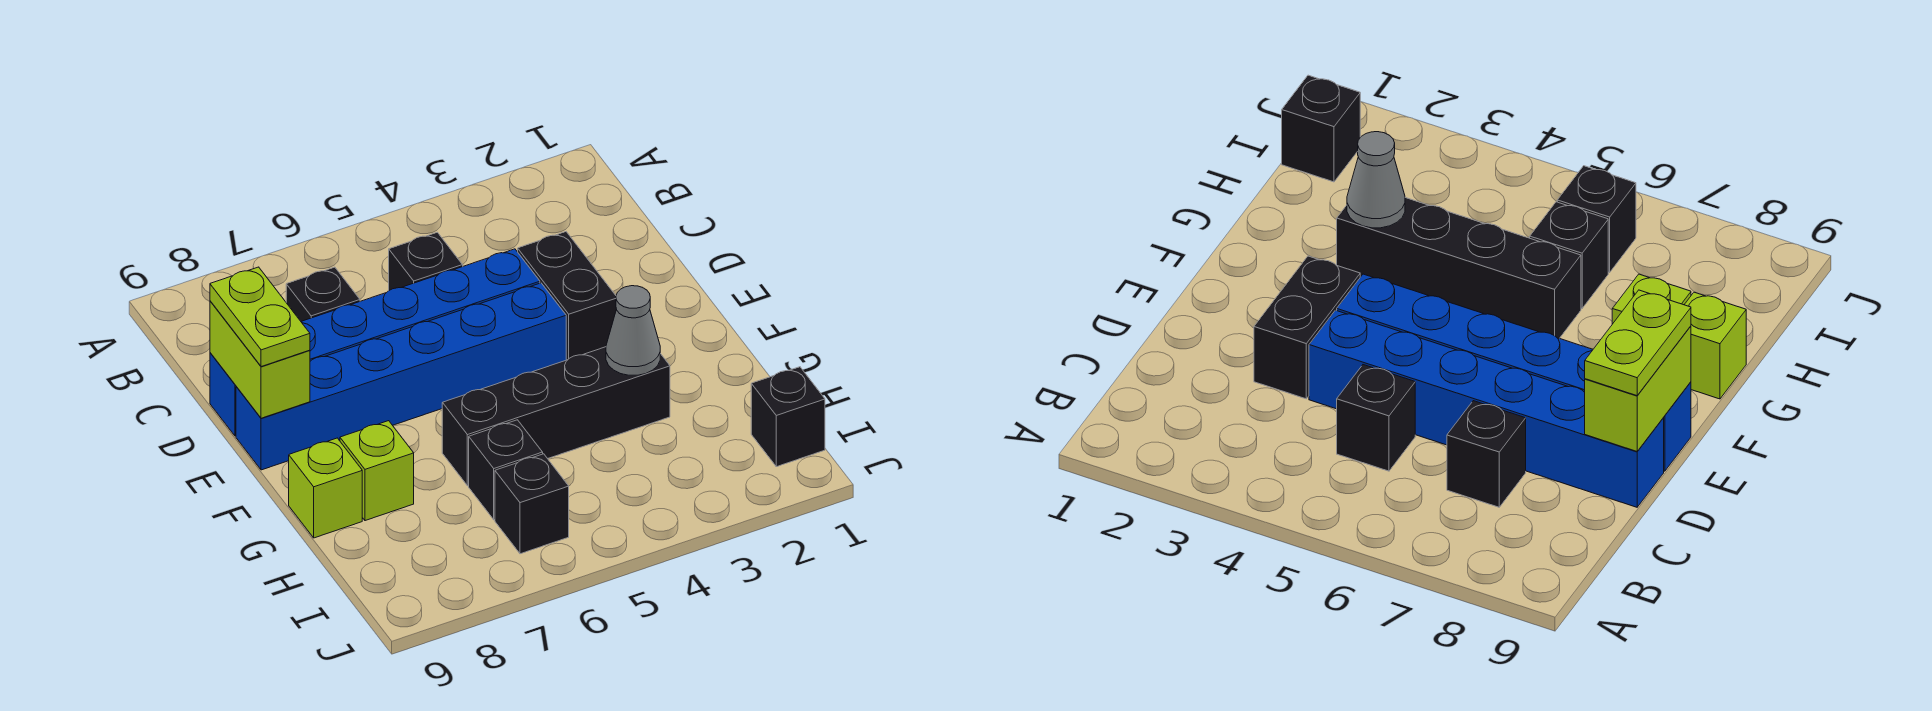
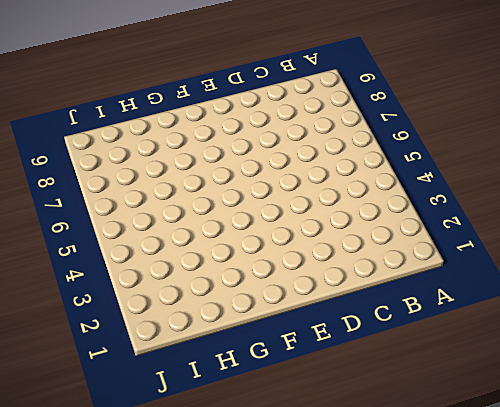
none -> black 1x1 brick [389,232,463,290]
none -> black 1x1 brick [286,267,360,321]
none -> black 1x2 brick [518,232,617,360]

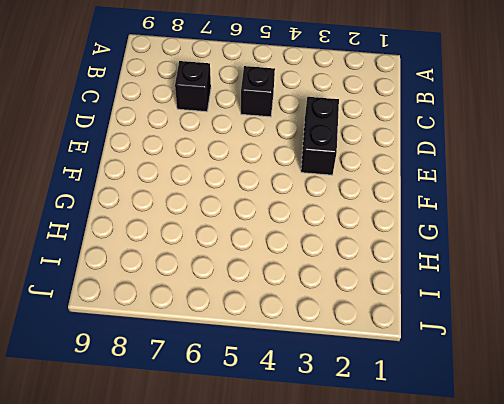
none -> blue 1x6 brick [210,249,540,436]
none -> blue 1x6 brick [236,283,566,470]
none -> black 1x4 brick [442,347,670,486]

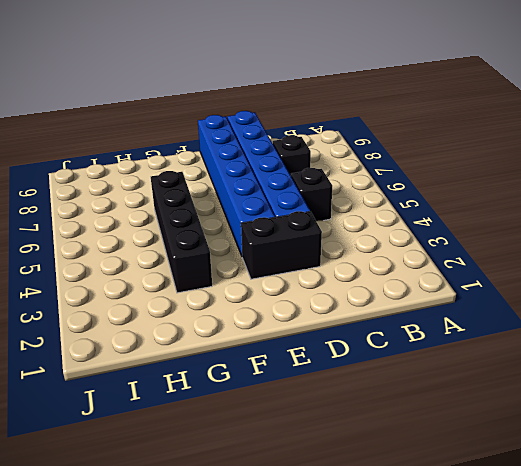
none -> lime 1x1 brick [340,421,414,521]
none -> lime 1x1 brick [289,438,362,538]
none -> black 1x1 brick [469,420,543,520]

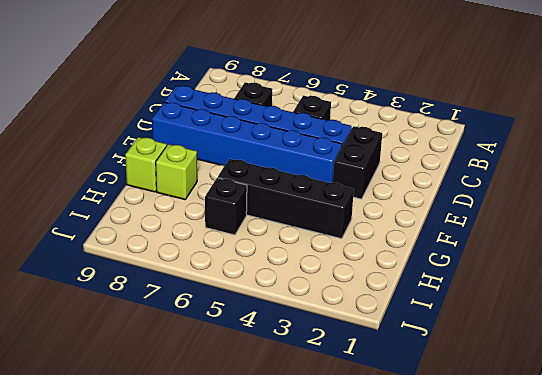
none -> black 1x1 brick [751,367,825,467]
none -> black 1x1 brick [495,454,569,554]
none -> lime 1x2 brick [210,301,310,418]

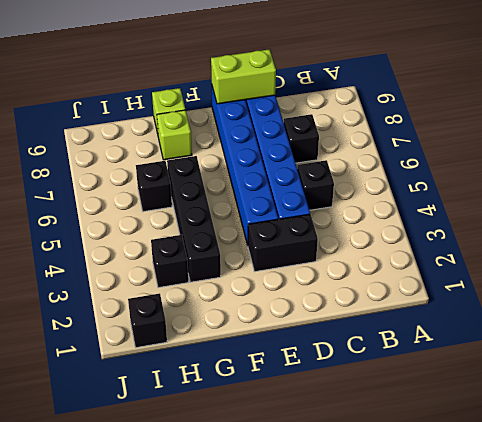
black 1x1 brick [151,235,189,288] -> black 1x1 brick moved to [495,454,569,554]
none -> grey 1x1 cone [606,286,660,375]
none -> lime 1x2 plate [210,267,310,367]

